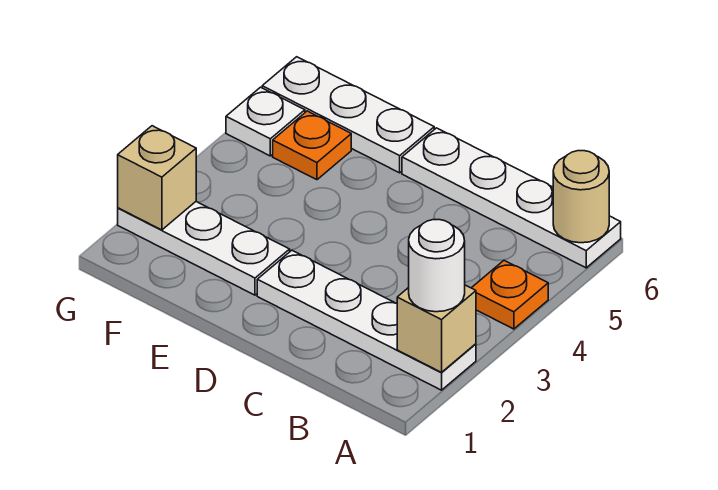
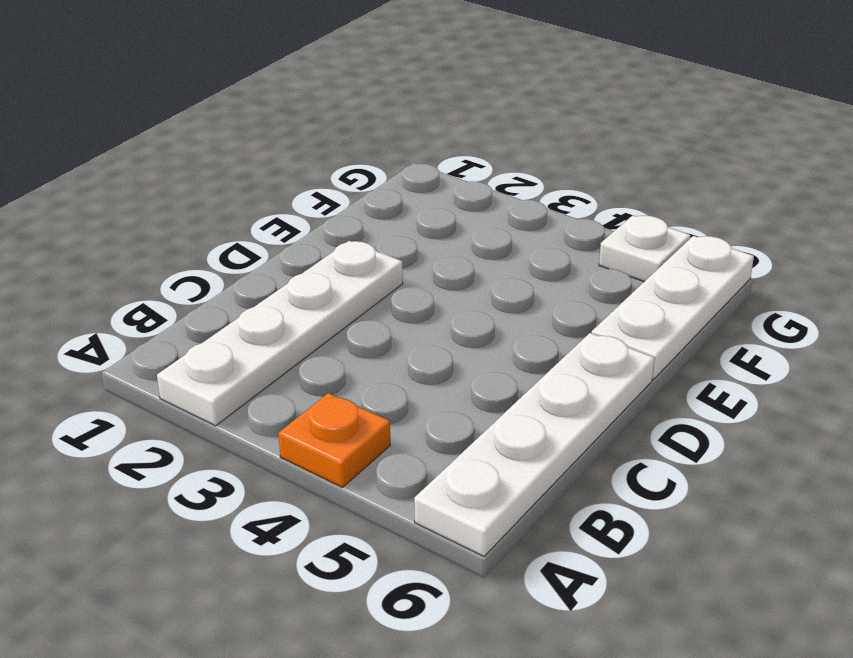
none -> white 1x3 plate [118,202,290,295]
none -> orange 1x1 plate [273,111,351,180]

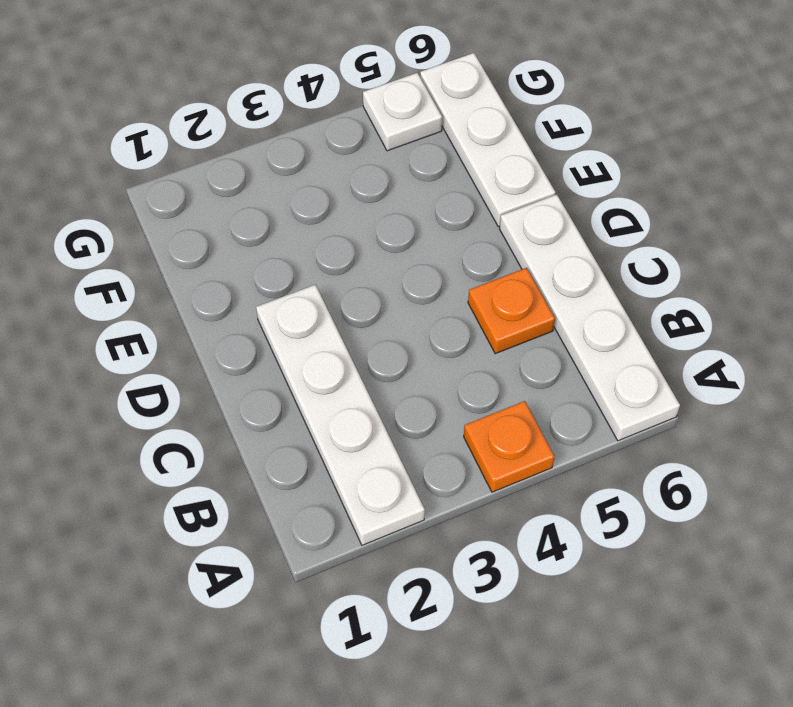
orange 1x1 plate [468,268,555,354] -> orange 1x1 plate moved to [273,111,351,180]
none -> white 1x3 plate [118,202,290,295]
none -> tan 1x1 brick [397,285,476,372]

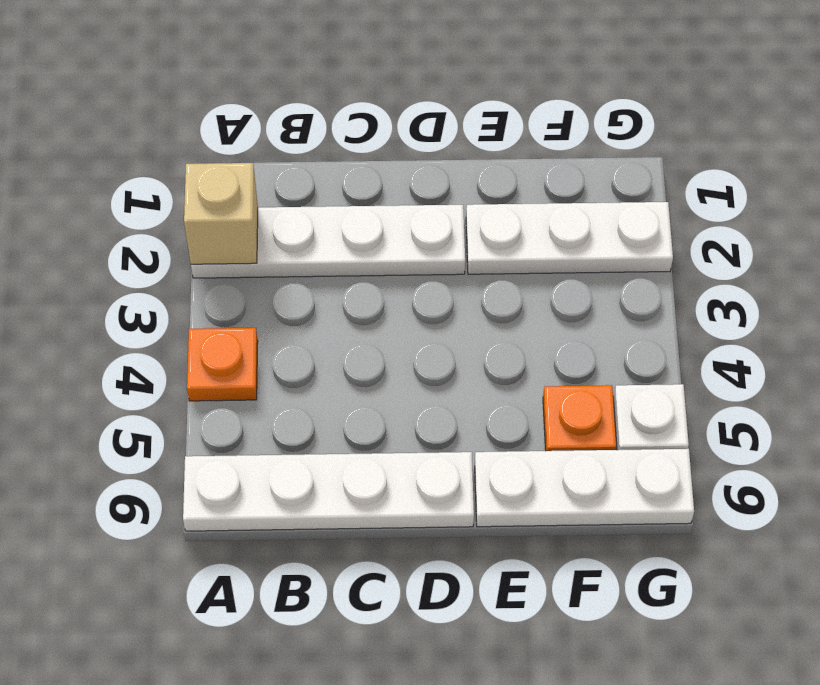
none -> tan 1x1 round brick [553,151,609,243]
none -> tan 1x1 brick [118,126,196,230]

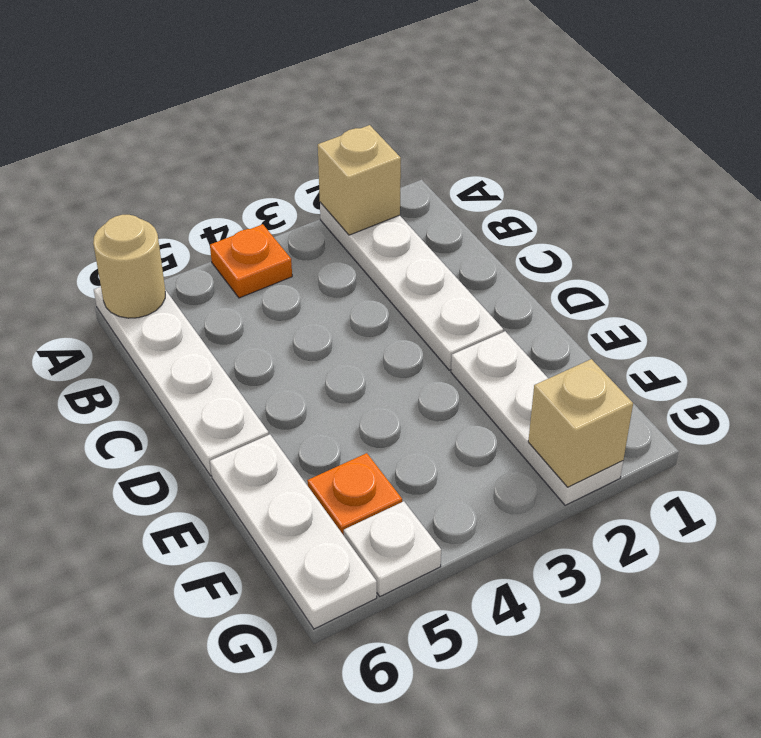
none -> white 1x1 round brick [409,219,465,312]

